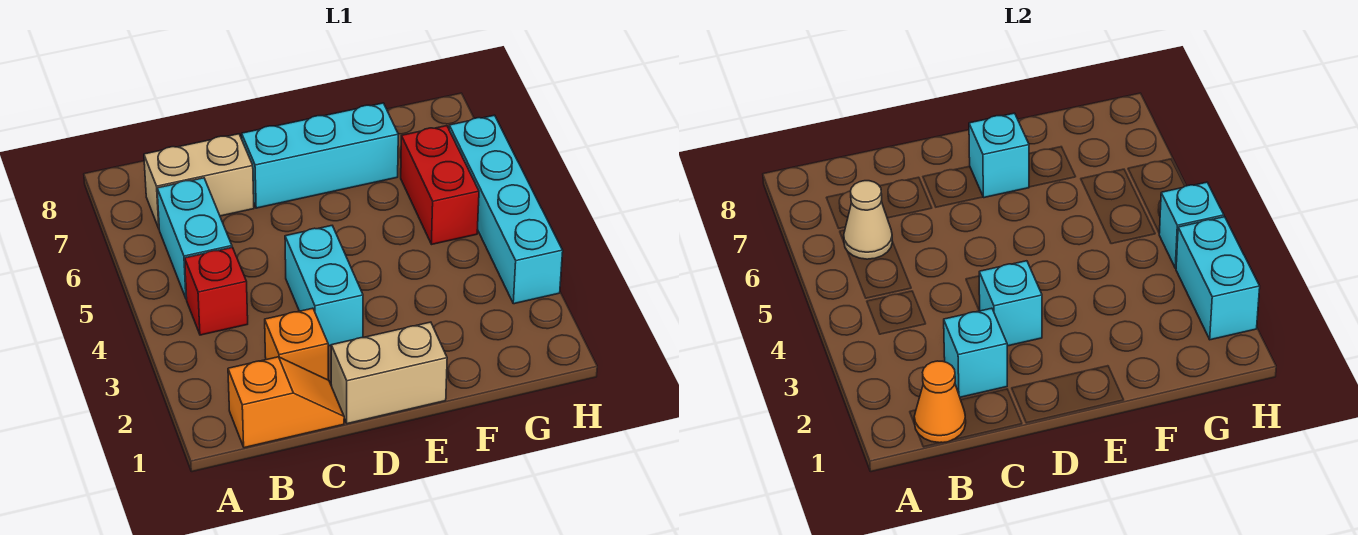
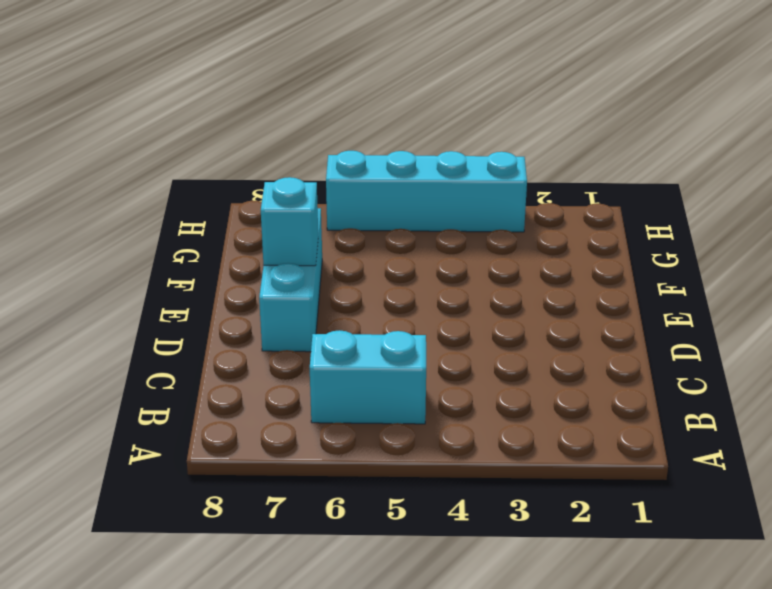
none -> orange 1x2 slope [228,357,344,448]
none -> red 1x1 brick [185,247,248,335]
none -> tan 1x2 brick [144,134,254,228]

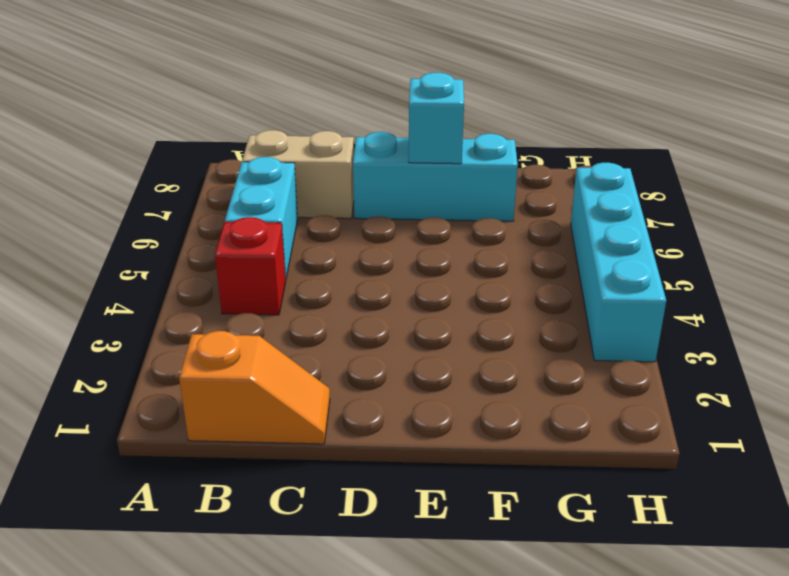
none -> orange 1x1 brick [265,308,328,380]
none -> tan 1x2 brick [331,322,447,424]
none -> cyan 1x2 brick [285,226,363,346]

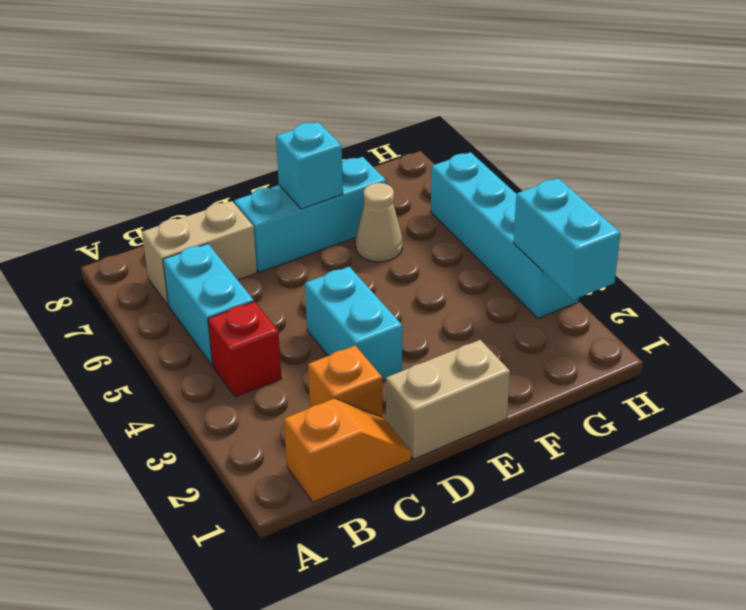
tan 1x1 cone [356,183,402,262] -> tan 1x1 cone moved to [844,181,892,259]
none -> red 1x2 brick [401,126,479,244]
none -> orange 1x1 cone [914,361,966,443]
none -> cyan 1x1 brick [944,308,1007,397]

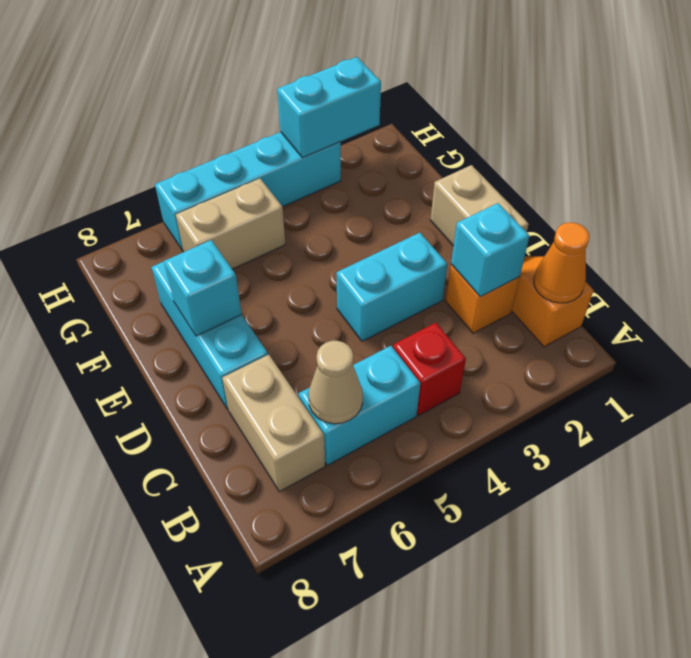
tan 1x2 brick [176,179,285,269] -> red 1x2 brick [401,126,479,244]
none -> cyan 1x1 brick [979,261,1042,346]
none -> cyan 1x1 brick [1159,182,1224,268]

